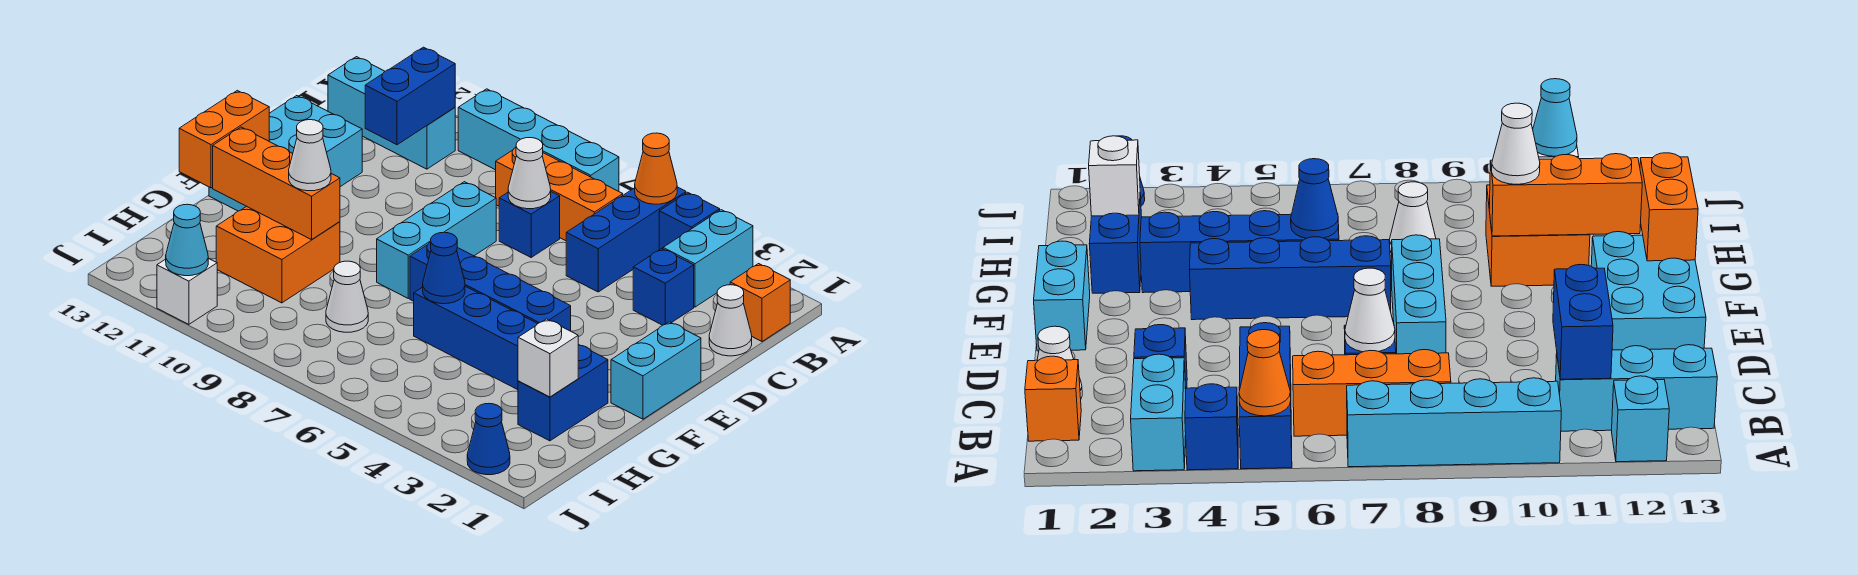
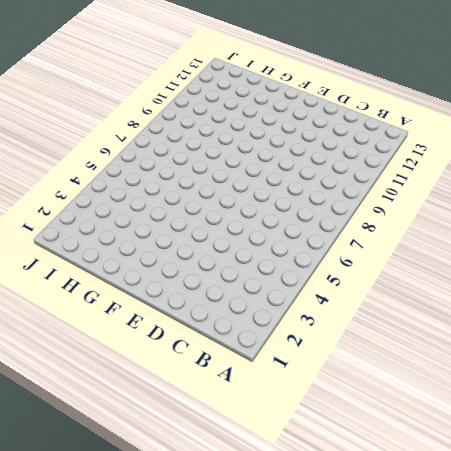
none -> cyan 1x2 brick [663,210,753,307]
none -> blue 1x1 brick [659,192,720,250]
none -> blue 1x3 brick [566,187,686,292]
none -> cyan 1x4 brick [458,89,619,191]

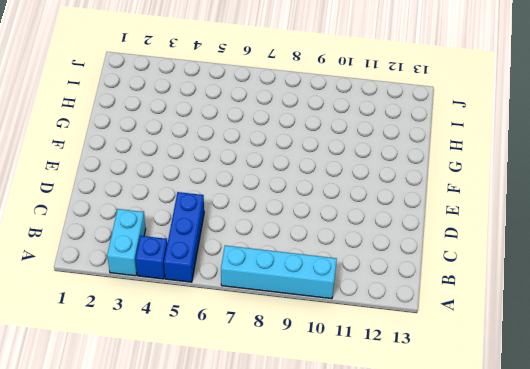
none -> cyan 1x1 brick [1612,376,1669,462]
none -> orange 1x1 brick [730,264,790,341]
none -> orange 1x3 brick [496,148,623,241]
none -> cyan 1x3 brick [328,57,455,169]

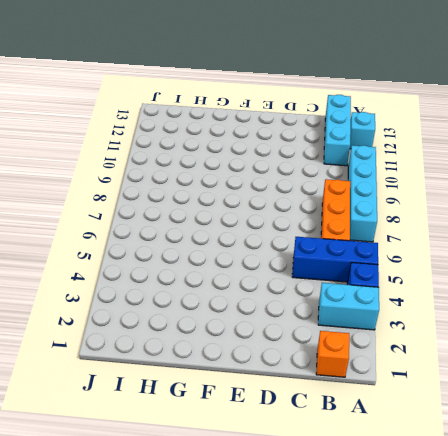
none -> white 1x1 cone [709,285,752,356]
none -> blue 1x1 brick [633,249,694,325]
none -> blue 1x1 brick [499,192,560,257]
none -> cyan 1x3 brick [377,182,496,298]

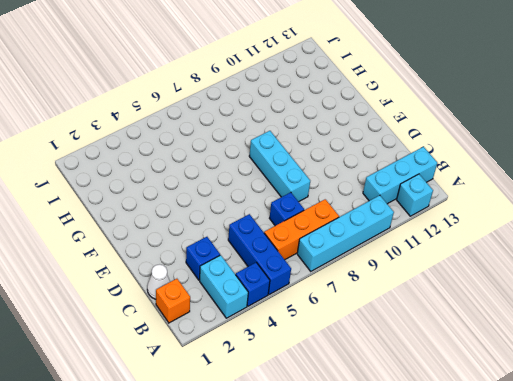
none -> cyan 2x3 brick [209,96,362,211]
none -> cyan 1x2 brick [611,322,701,419]
none -> blue 1x4 brick [410,242,571,331]
none -> blue 1x2 brick [518,344,608,441]

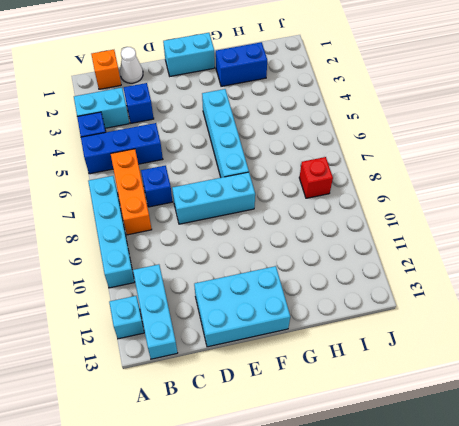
cyan 1x4 brick [202,89,249,178] -> blue 1x4 brick [410,242,571,331]
red 1x1 brick [299,157,333,198] -> none
none -> blue 1x4 brick [414,286,538,390]
none -> orange 2x2 brick [216,206,340,303]
none -> white 1x1 cone [326,261,368,332]
none -> blue 1x1 cone [467,404,510,475]

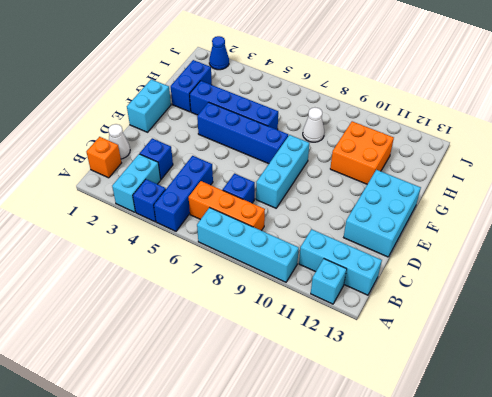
none -> white 1x1 brick [157,258,217,324]
none -> orange 1x1 cone [635,133,677,204]
none -> blue 1x2 brick [365,47,455,145]
none -> white 1x1 cone [508,138,551,209]

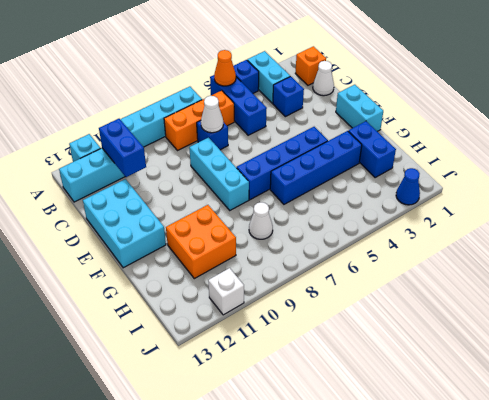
none -> orange 1x2 brick [179,90,269,188]
none -> blue 1x1 cone [423,232,465,304]
none -> orange 1x3 brick [213,127,340,240]
none -> white 1x1 brick [518,319,578,397]

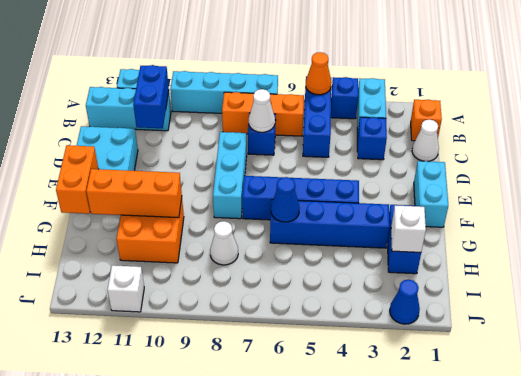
none -> cyan 1x1 cone [166,204,208,276]
none -> white 1x1 cone [289,120,331,191]

